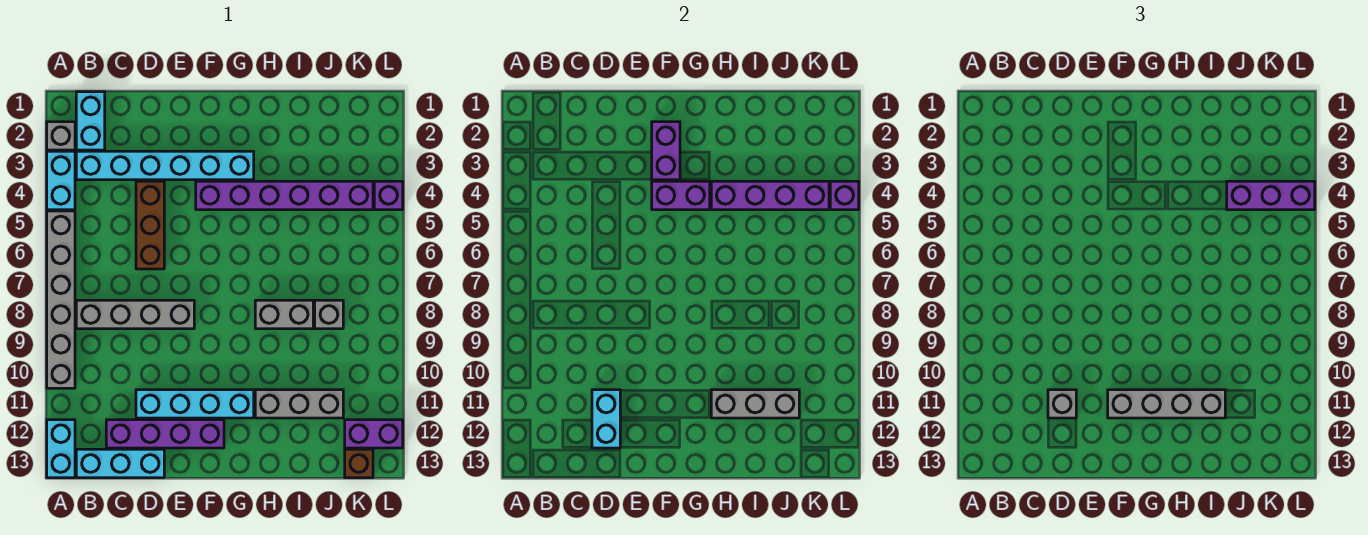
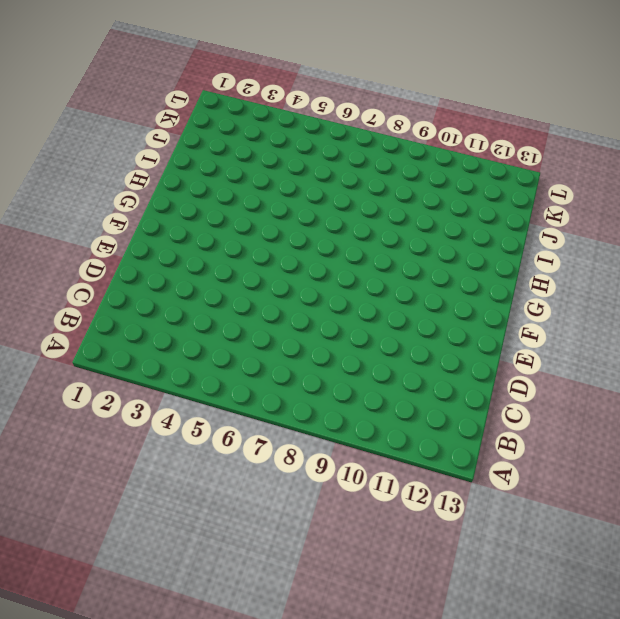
none -> grey 1x1 brick [47,122,75,150]
none -> cyan 1x2 brick [47,151,75,210]
none -> grey 1x6 brick [47,211,75,388]

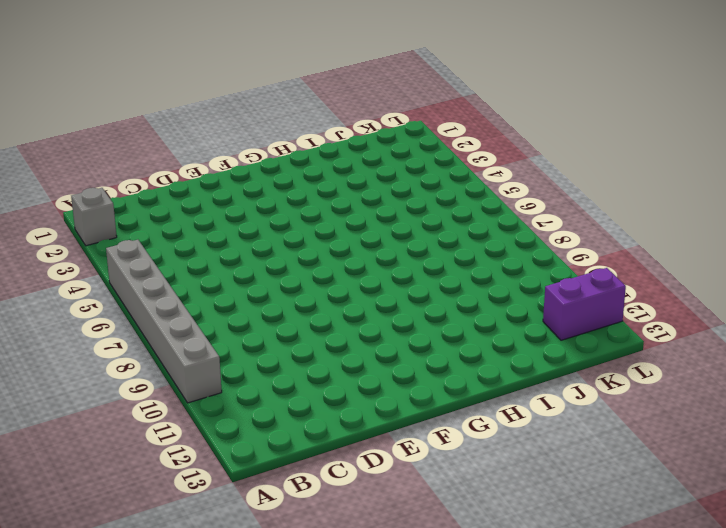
none -> cyan 1x2 brick [47,151,75,210]
none -> cyan 1x2 brick [47,420,75,478]
none -> cyan 1x2 brick [76,92,105,150]

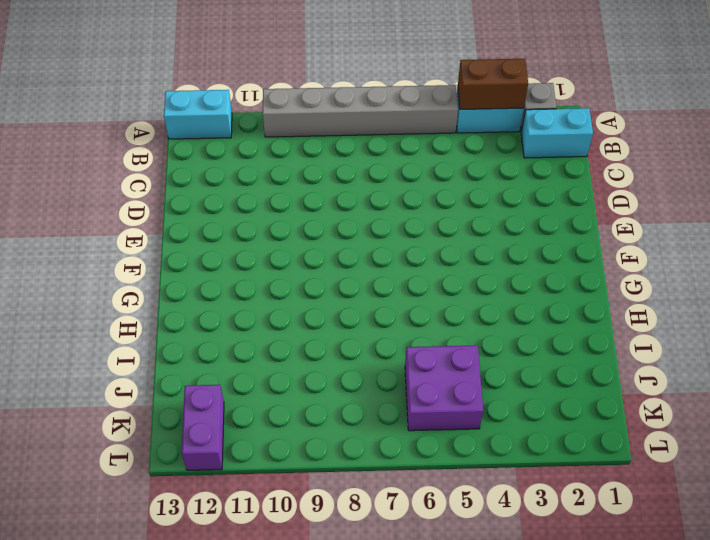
brown 1x2 brick [458,59,528,109] -> none
purple 2x2 brick [405,345,483,431] -> none
none -> cyan 1x6 brick [76,151,254,180]
none -> grey 1x4 brick [76,300,194,329]
none -> cyan 1x3 brick [76,449,164,478]

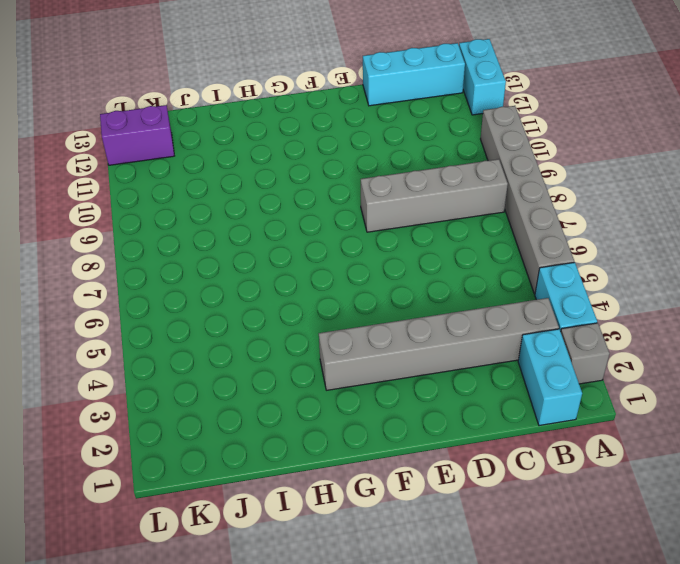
grey 1x6 brick [319,298,559,390] -> cyan 1x6 brick [76,151,254,180]
none -> purple 1x4 brick [106,420,224,448]
none -> brown 1x3 brick [136,181,164,269]
none -> cyan 1x4 brick [136,390,254,418]

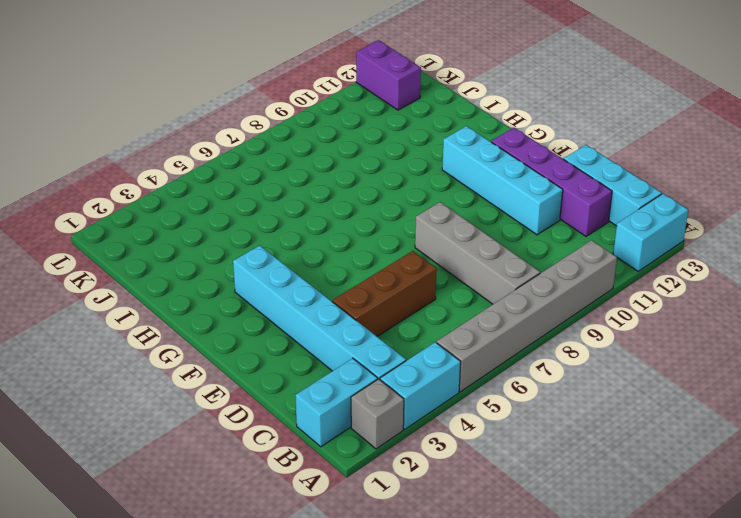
none -> purple 1x6 brick [196,181,373,210]
none -> grey 1x2 brick [255,300,313,329]
none -> grey 1x3 brick [255,390,343,418]

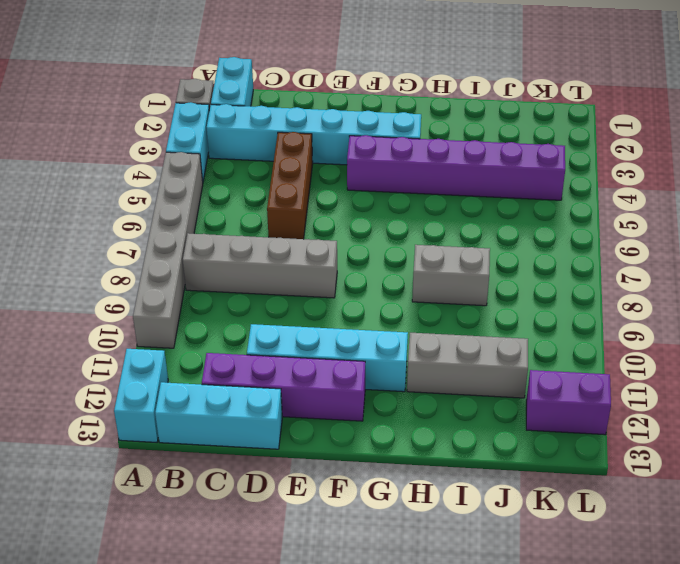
none -> grey 1x1 brick [315,300,343,329]
none -> brown 1x1 brick [345,449,373,478]
none -> purple 1x1 brick [374,181,403,210]

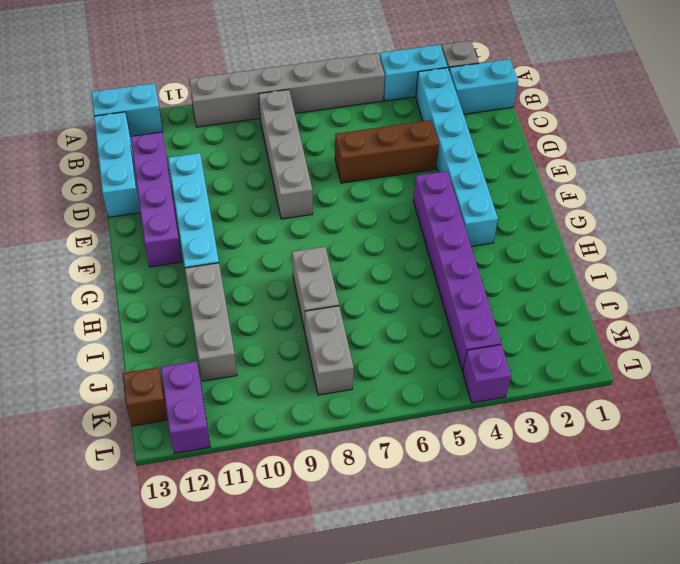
grey 1x2 brick [305,306,354,395] -> grey 1x1 brick [315,300,343,329]
none -> cyan 1x2 brick [592,390,620,448]
none -> purple 1x2 brick [652,122,680,180]
none -> purple 1x2 brick [652,181,710,210]

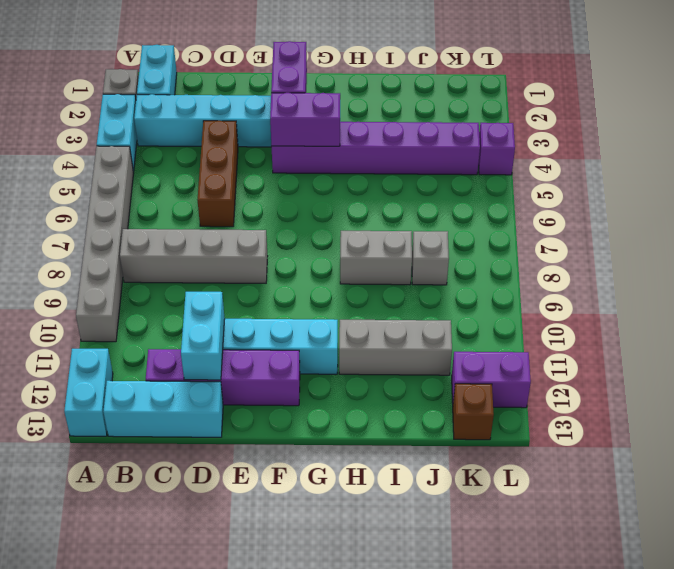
none -> purple 1x4 brick [711,181,829,210]
none -> grey 1x3 brick [711,390,799,418]
none -> purple 1x1 brick [830,181,859,210]

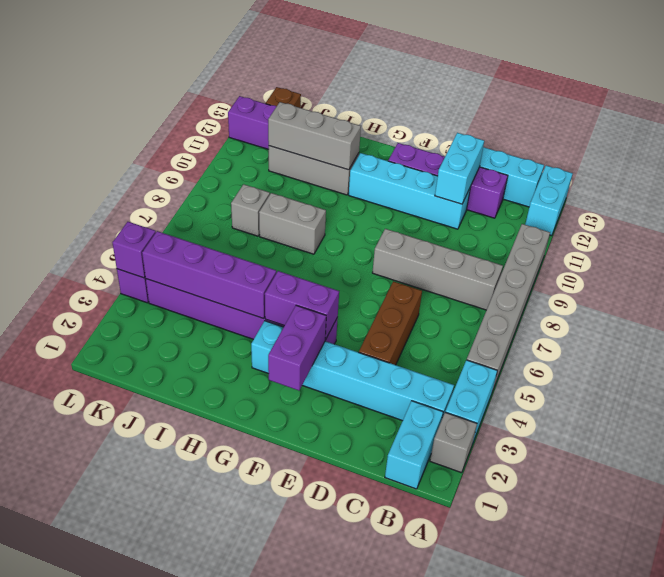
none -> grey 1x1 brick [1048,390,1076,418]
none -> grey 1x4 brick [1108,390,1225,418]
none -> purple 1x3 brick [1227,181,1315,210]

